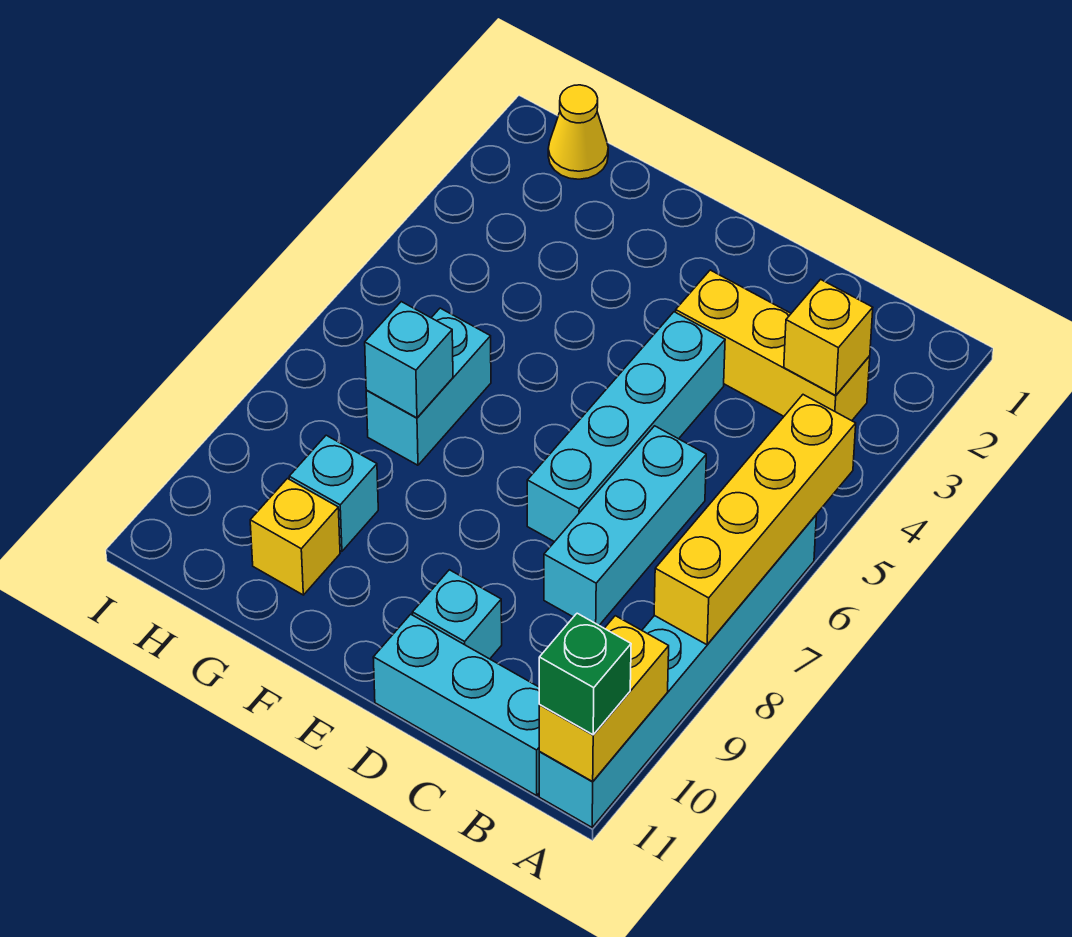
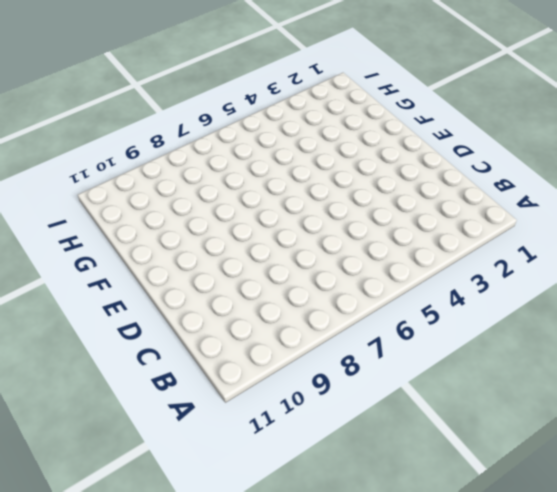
none -> cyan 1x6 brick [539,515,816,827]
none -> yellow 1x3 brick [676,270,870,421]
none -> cyan 1x3 brick [373,614,540,795]

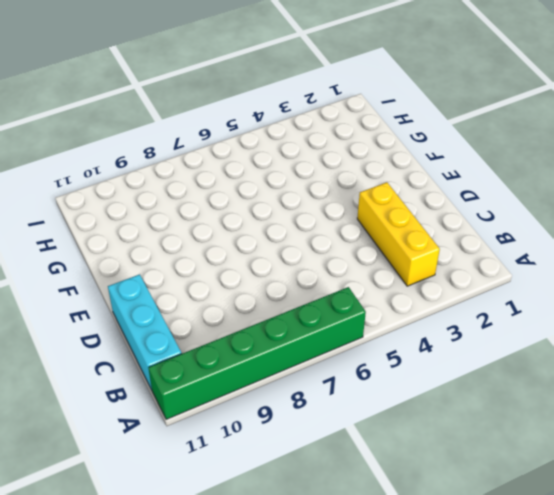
green 1x6 brick [148,287,366,419] -> cyan 1x6 brick [539,515,816,827]
none -> cyan 1x3 brick [544,426,706,625]
none -> cyan 1x4 brick [527,312,725,542]
none -> cyan 1x1 brick [412,570,502,659]

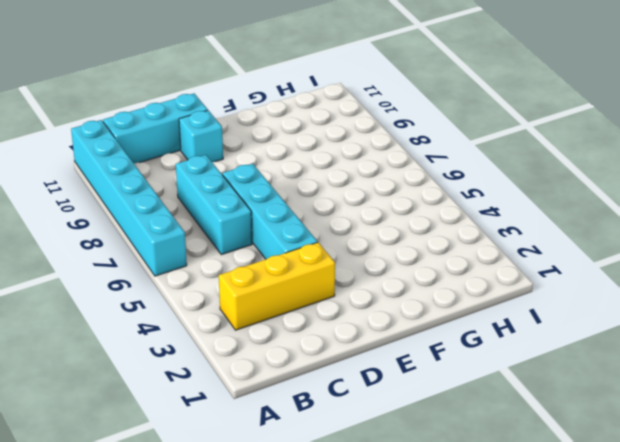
none -> cyan 1x2 brick [366,308,491,465]
none -> cyan 1x1 brick [289,435,378,551]
none -> yellow 1x1 brick [250,479,340,595]

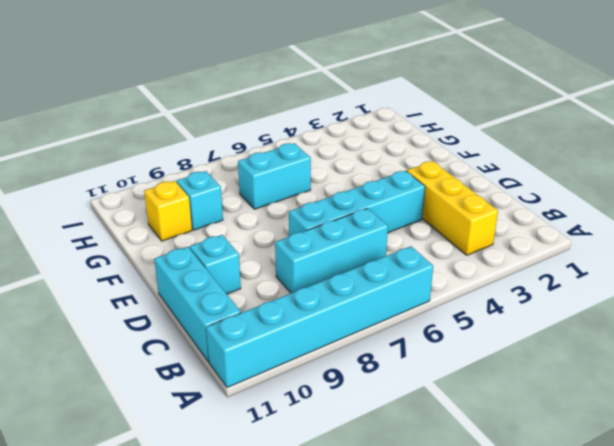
none -> yellow 1x1 cone [548,85,608,179]
none -> yellow 1x4 brick [654,395,856,645]
none -> yellow 1x2 brick [539,616,669,781]

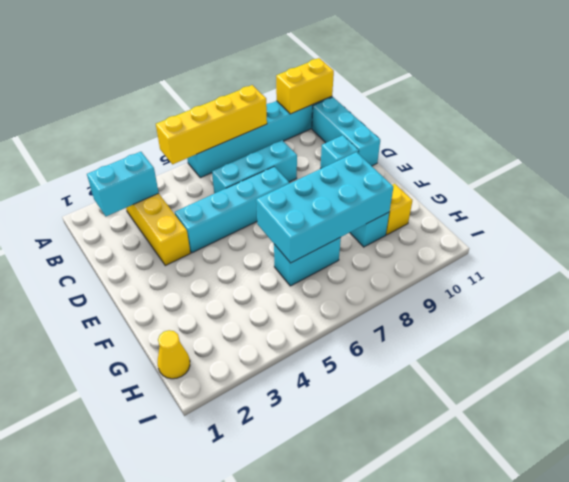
cyan 1x2 brick [87,152,159,216] -> yellow 1x1 brick [784,279,873,395]
cyan 2x4 brick [256,152,393,263] -> cyan 1x1 brick [365,302,453,418]
none -> green 1x1 brick [539,613,631,735]

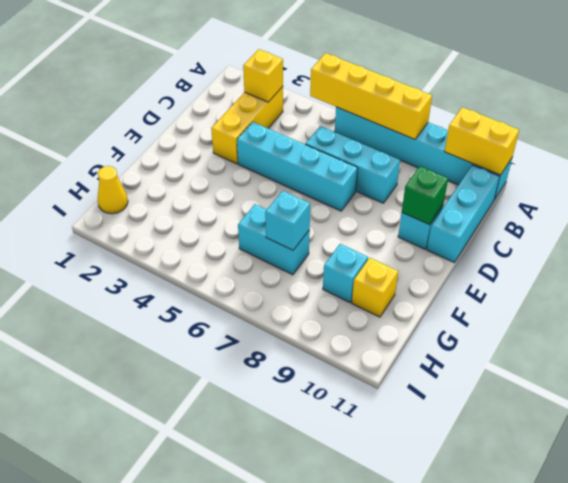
green 1x1 brick [402,166,448,225] -> green 1x1 brick moved to [539,613,631,735]

